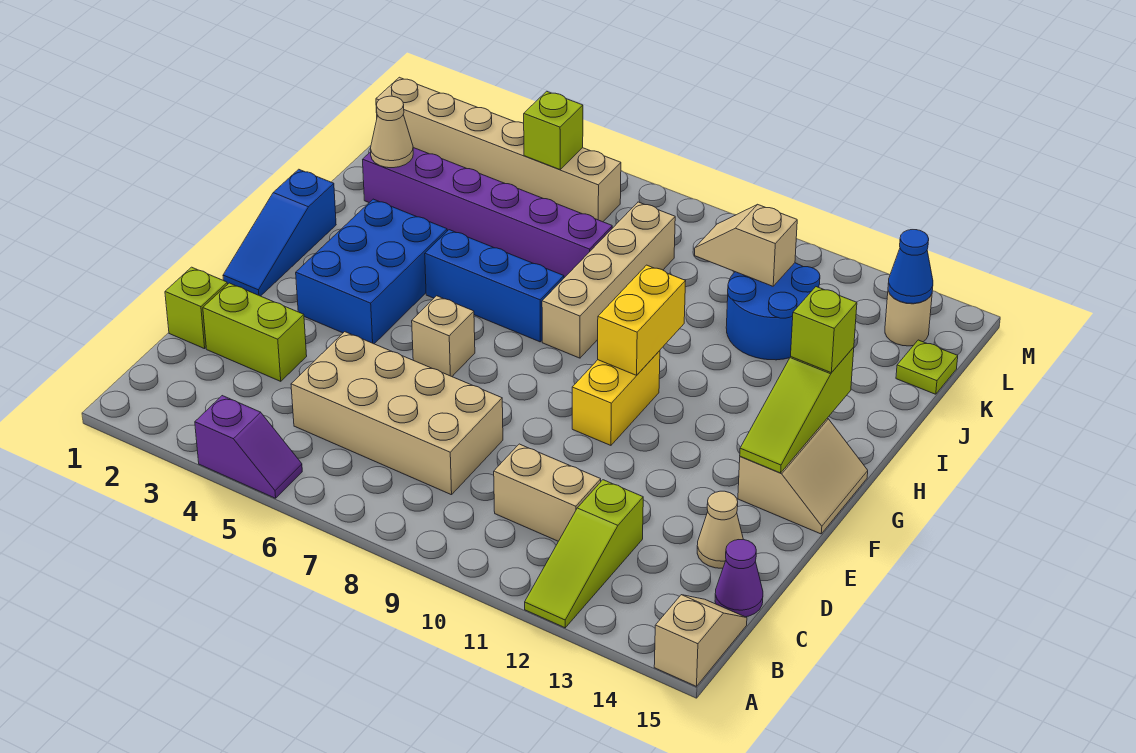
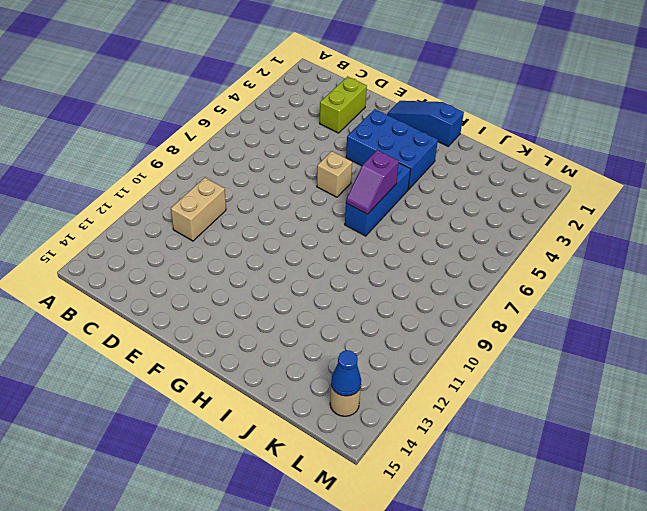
purple 1x2 slope [346,150,399,214] -> purple 1x2 slope moved to [195,396,302,498]
none -> lime 1x3 slope [525,480,643,628]
none -> tan 1x2 slope [654,595,747,686]
none -> tan 2x4 brick [291,332,503,495]

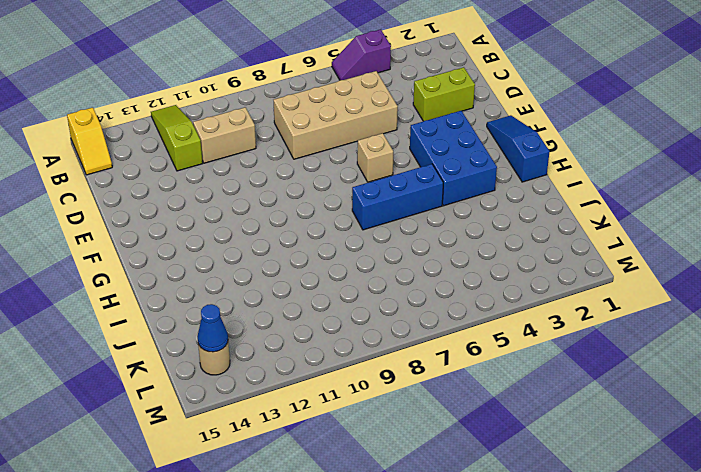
yellow 1x2 slope [67,108,112,175] -> tan 1x2 slope [654,595,747,686]
none -> purple 1x1 cone [715,540,763,617]
none -> lime 1x1 brick [165,267,228,349]
none -> tan 1x1 cone [697,491,743,568]

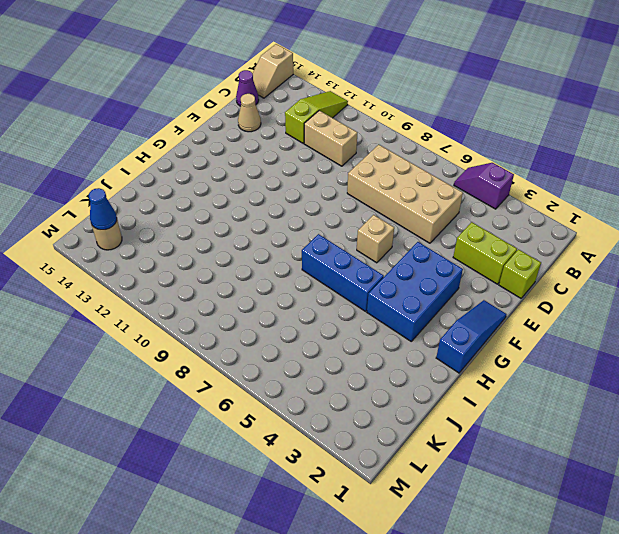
none -> yellow 1x2 brick [572,351,660,445]
none -> tan 2x2 slope [738,418,868,534]
none -> tan 1x4 brick [542,202,675,358]

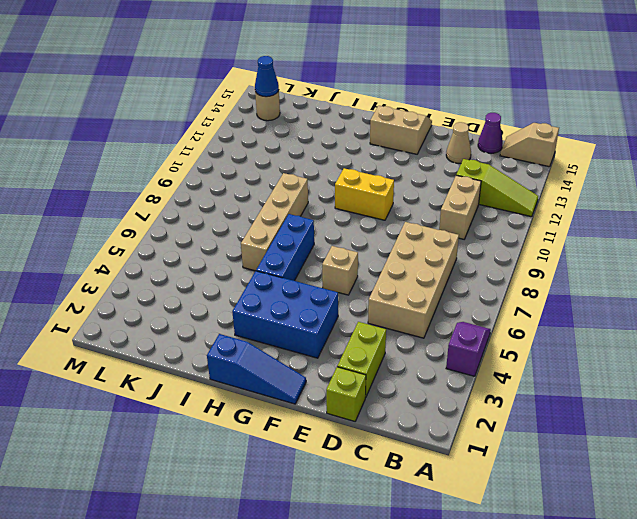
tan 1x4 brick [241,173,308,271] -> tan 1x4 brick turned to [542,202,675,358]
none -> purple 1x6 brick [363,148,612,278]
none -> blue 2x2 round brick [726,263,820,360]
none -> lime 1x1 plate [896,340,958,394]

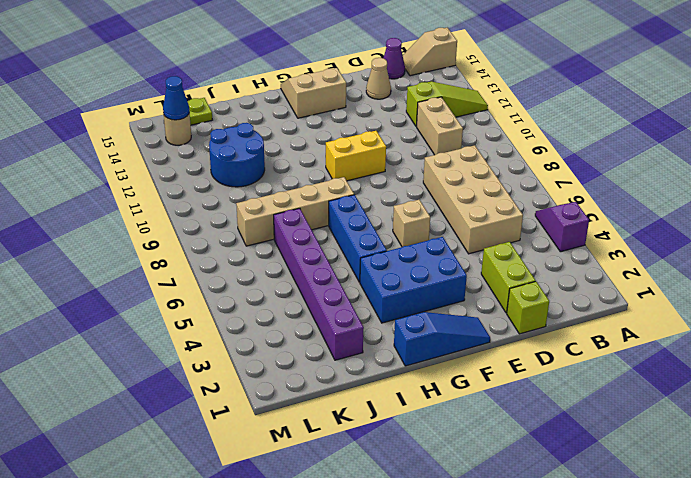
none -> tan 1x6 brick [376,77,621,222]
none -> lime 1x3 slope [740,347,854,473]
none -> yellow 1x2 brick [598,265,686,375]

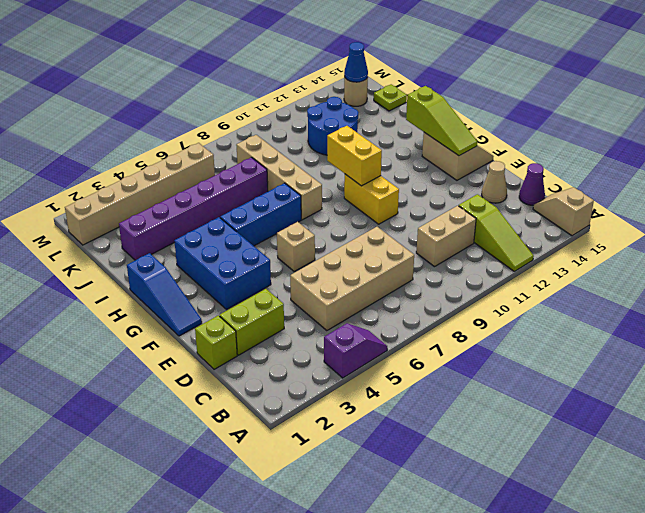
none -> tan 1x1 cone [370,96,413,168]
none -> tan 1x2 slope [695,205,797,286]
none -> lime 1x1 brick [524,91,583,169]

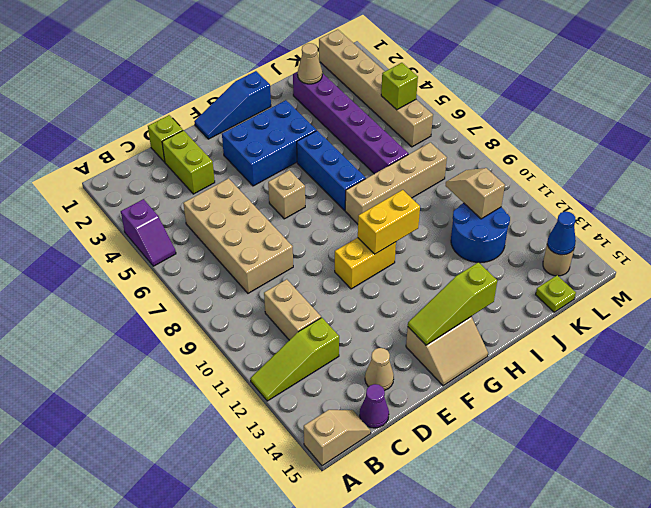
none -> lime 1x1 brick [791,287,857,372]

